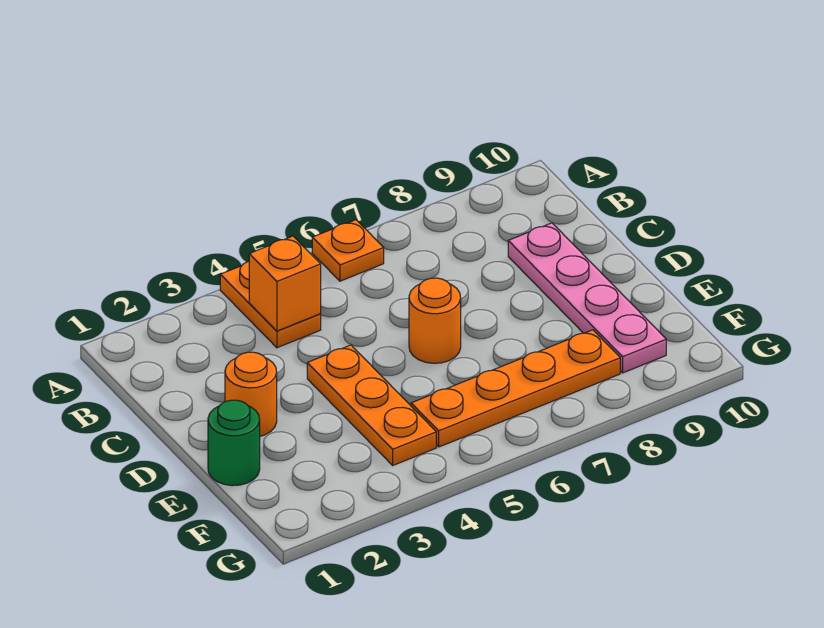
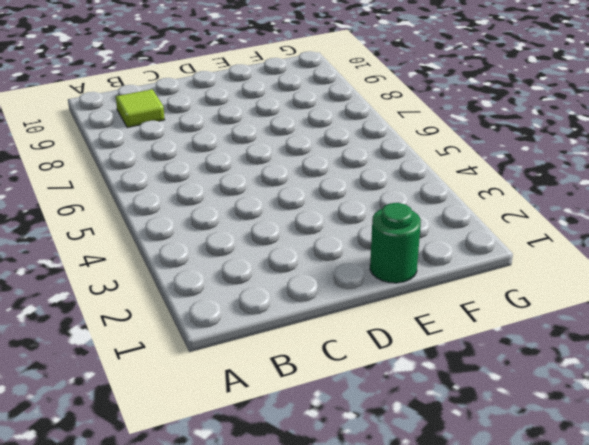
lime 1x1 tile [116,89,165,128] -> none
none -> orange 1x2 plate [220,261,321,348]
none -> orange 1x1 plate [312,220,384,281]

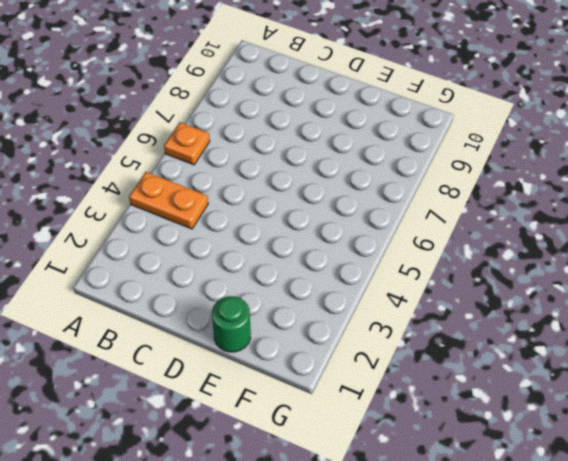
none -> pink 1x4 plate [508,223,666,373]
none -> orange 1x1 round brick [225,352,277,436]

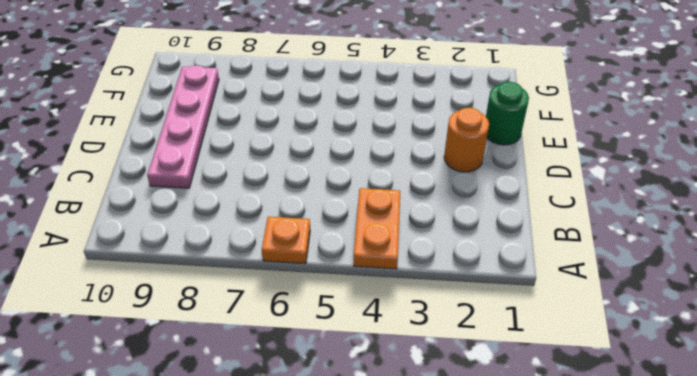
none -> orange 1x3 plate [307,345,436,465]
none -> orange 1x1 round brick [409,278,461,363]

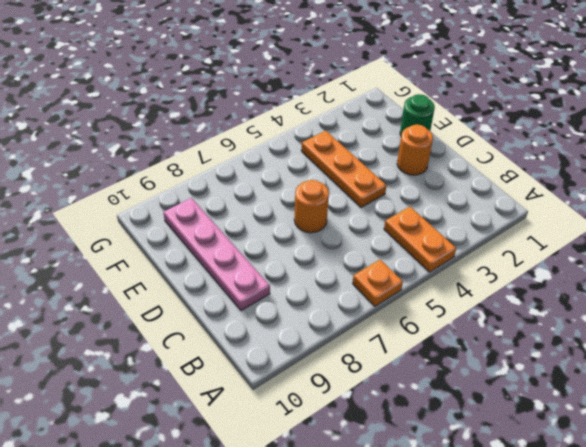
none -> orange 1x4 plate [411,330,620,447]
none -> orange 1x1 brick [249,236,321,331]

